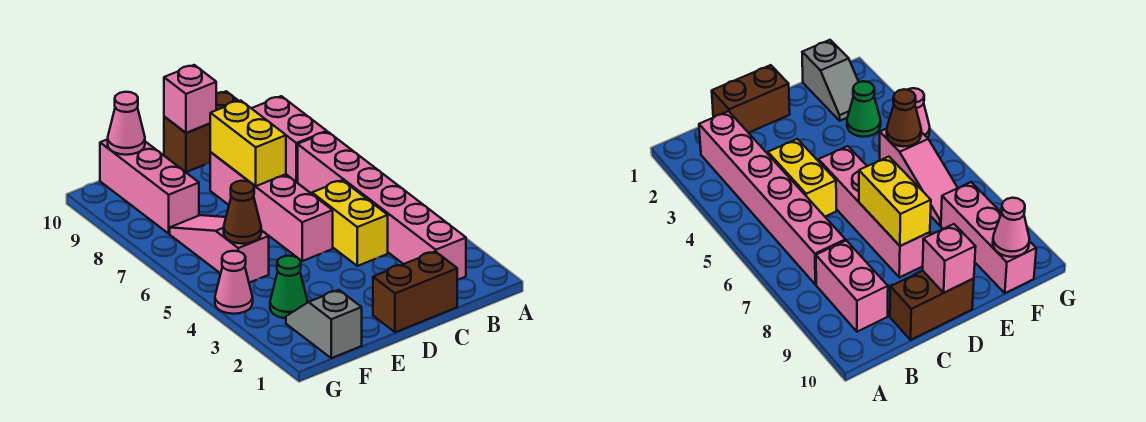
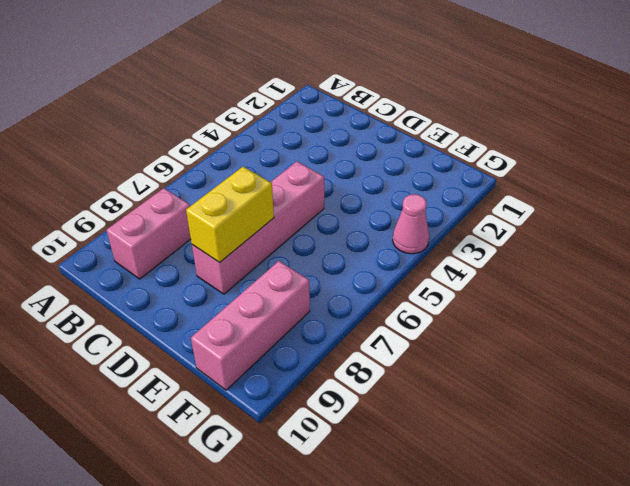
none -> pink 1x6 brick [298,132,466,280]
none -> brown 1x2 brick [373,251,457,332]
none -> yellow 1x2 brick [312,180,388,266]

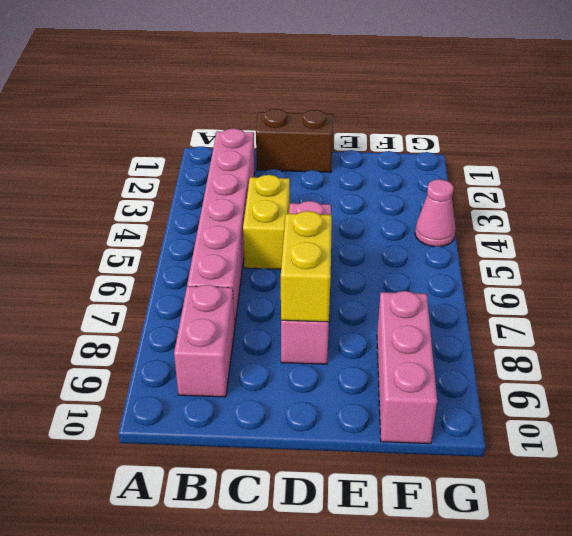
none -> brown 1x2 brick [164,91,238,172]
none -> grey 1x2 slope [286,290,362,358]
none -> green 1x1 cone [270,256,308,318]

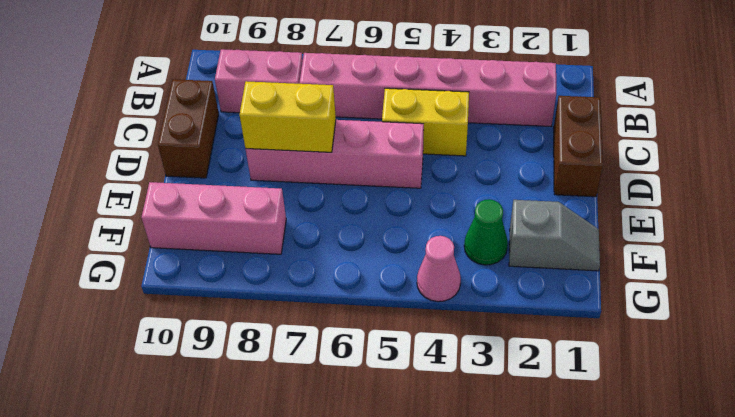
grey 1x2 slope [509,200,600,271] -> grey 1x2 slope turned to [286,290,362,358]
none -> pink 1x3 slope [170,215,269,283]
none -> pink 1x1 brick [164,65,216,133]
none -> brown 1x1 cone [224,181,261,244]

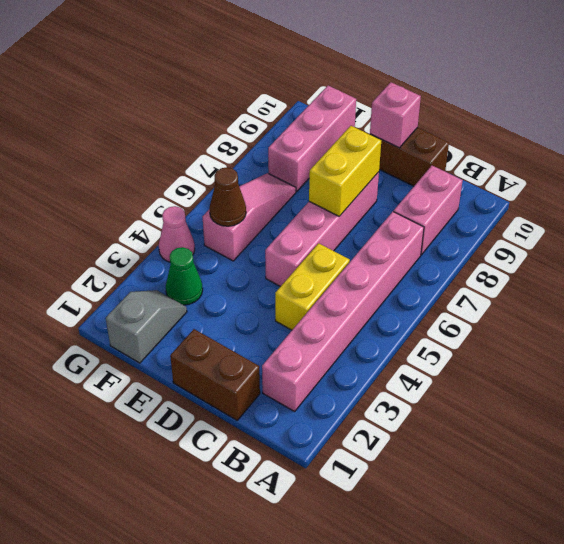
none -> pink 1x1 cone [108,92,145,155]

